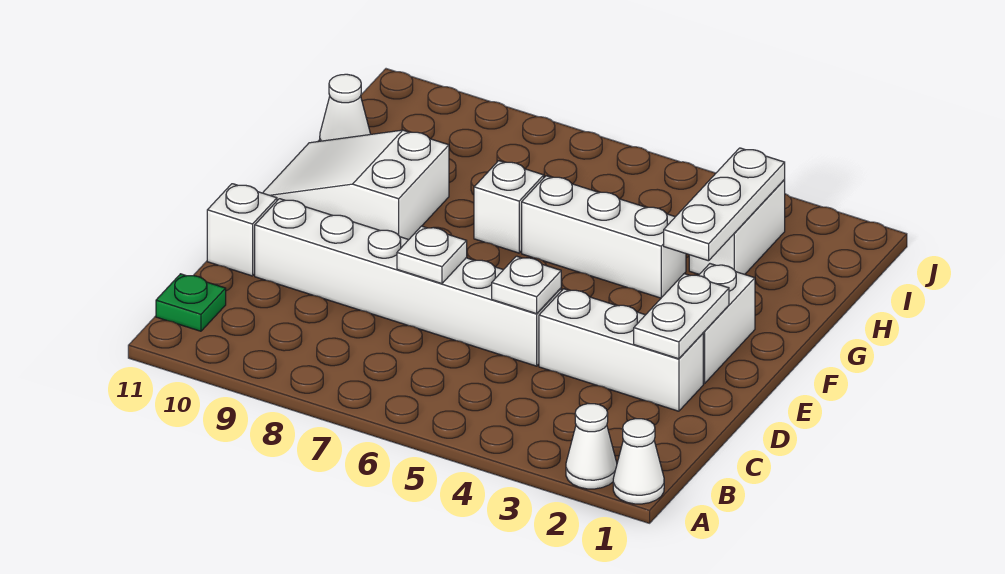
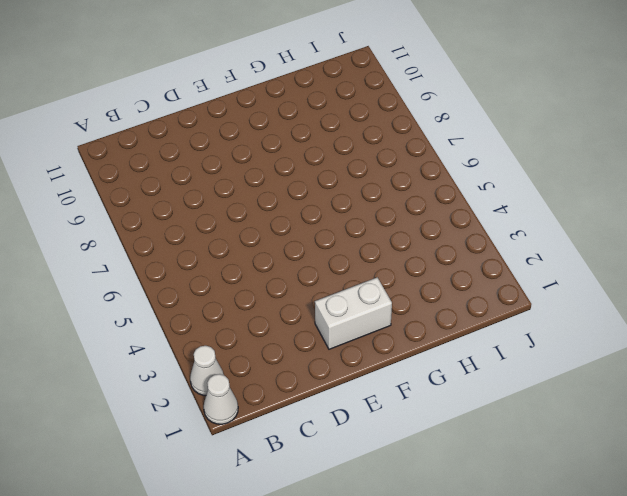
none -> green 1x1 plate [156,274,226,331]
none -> white 1x3 brick [539,289,703,411]
none -> white 1x6 brick [255,199,561,366]

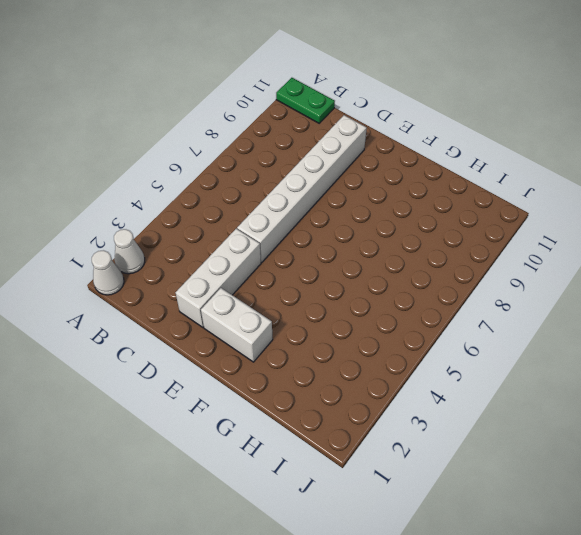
green 1x2 plate [276,78,335,123] -> green 1x1 plate [156,274,226,331]
none -> white 1x1 brick [207,184,277,276]
none -> white 2x3 slope [263,130,449,239]
none -> white 1x3 brick [522,176,686,298]

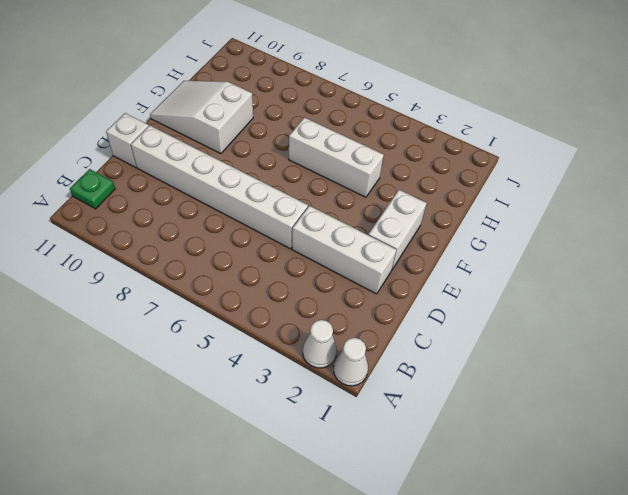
none -> white 1x1 brick [474,161,544,253]
none -> white 1x2 brick [689,180,785,274]
none -> white 1x1 cone [320,74,370,141]

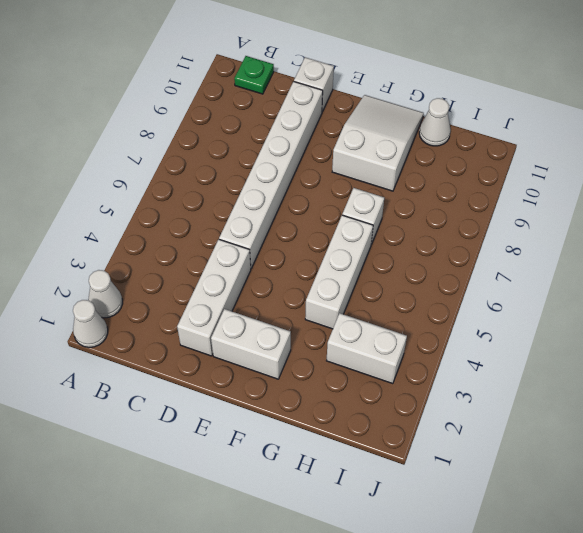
none -> white 1x2 plate [634,274,729,359]
none -> white 1x1 plate [492,256,561,314]
none -> white 1x1 plate [397,226,467,284]

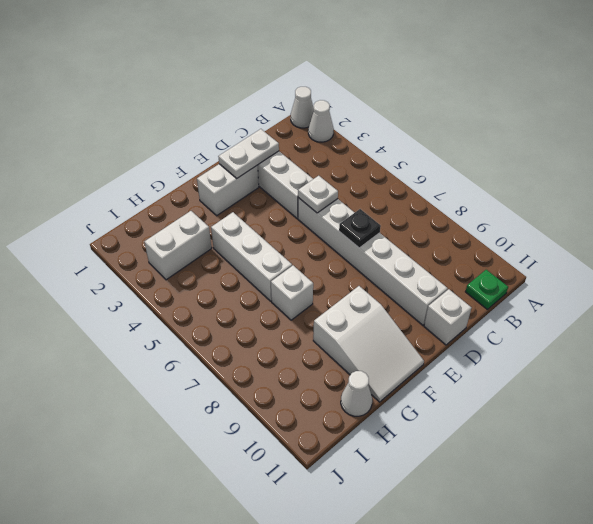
black 1x1 plate [339,209,381,248] -> white 1x1 plate [397,226,467,284]
none -> white 1x3 plate [664,148,785,261]

